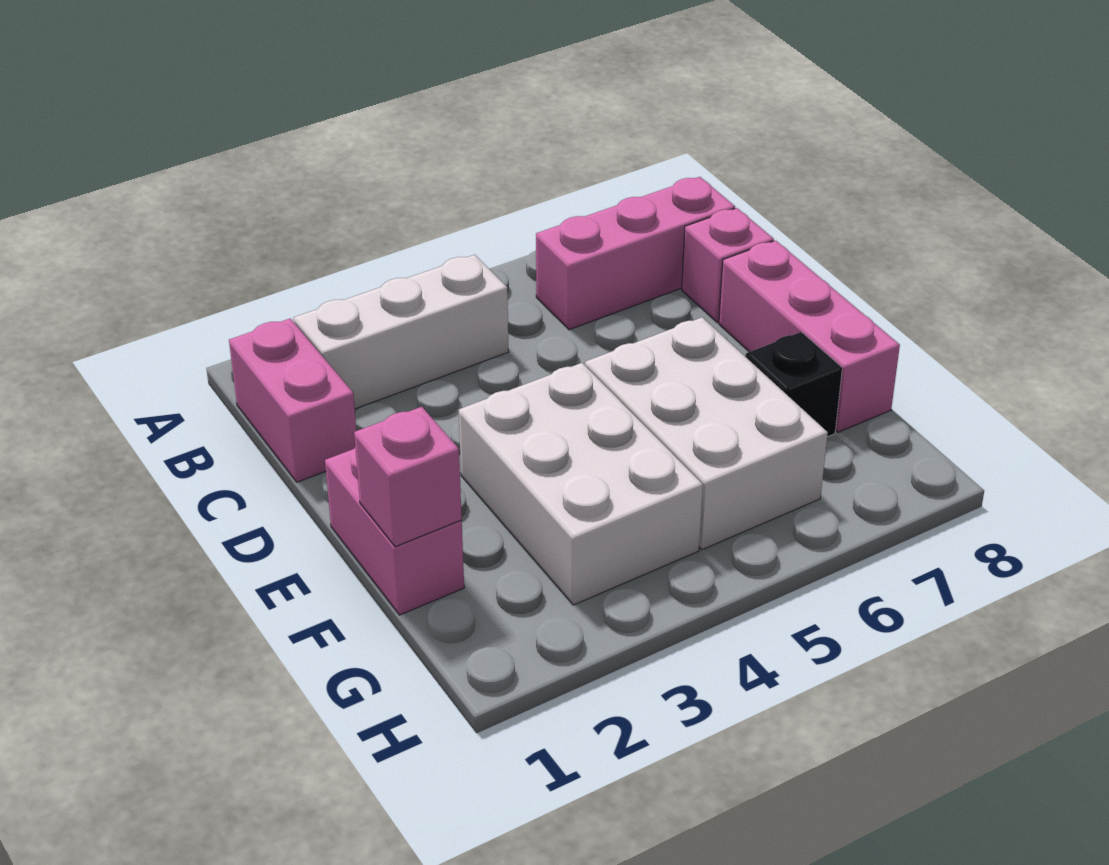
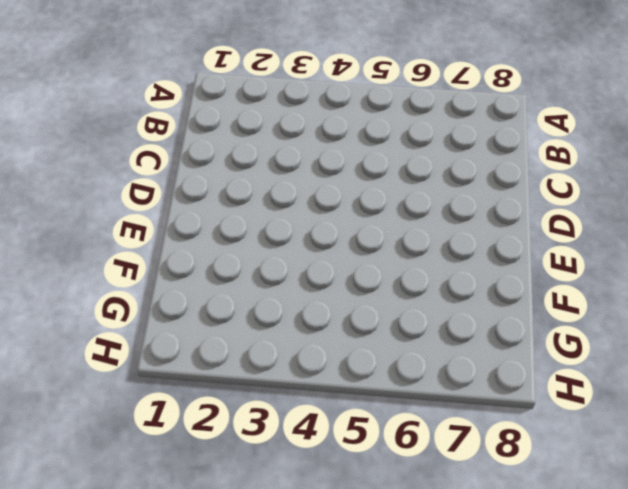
none -> pink 1x2 brick [229,318,356,482]
none -> white 1x3 brick [294,255,509,409]

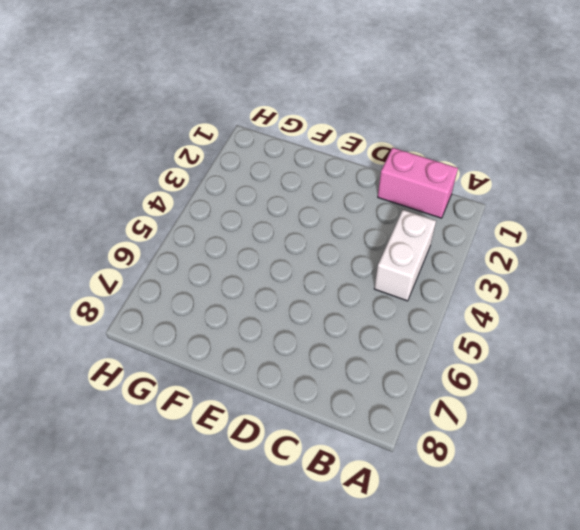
white 1x2 brick [374,210,436,301] -> white 1x3 brick [294,255,509,409]
none -> pink 1x3 brick [536,177,735,330]
none -> pink 1x1 brick [682,208,774,322]

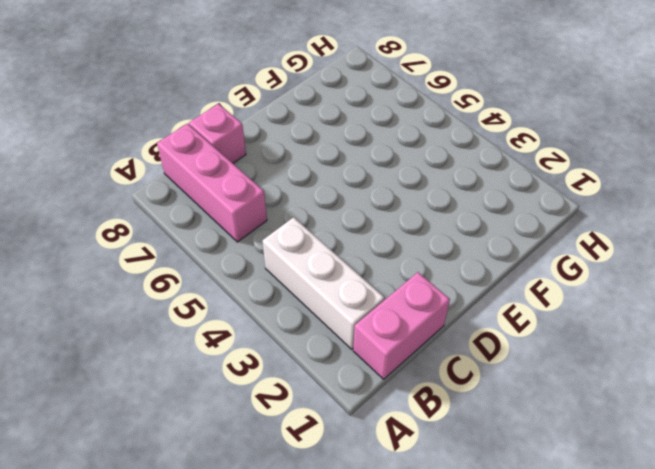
none -> pink 1x3 brick [719,240,900,432]
none -> pink 1x2 brick [325,448,464,615]

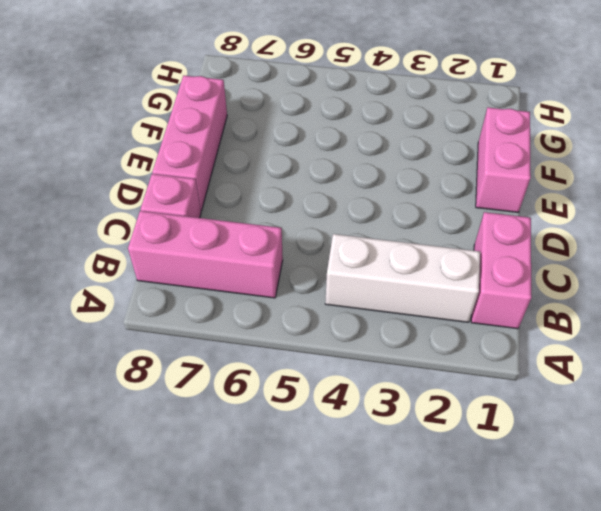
none -> white 2x3 brick [459,363,703,605]
none -> white 2x3 brick [585,317,828,550]

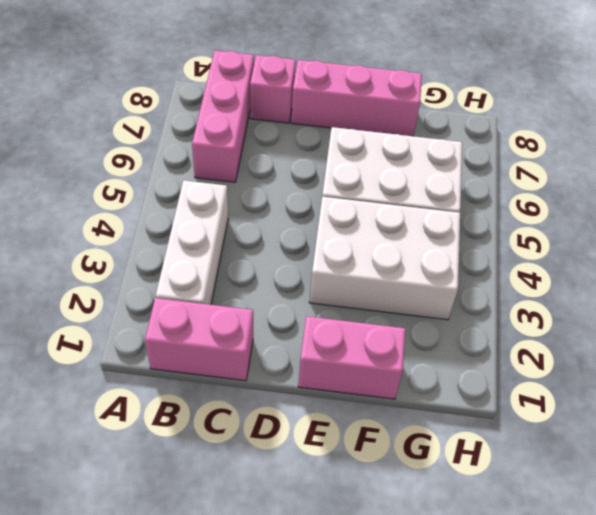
none -> black 1x1 brick [745,332,842,437]
none -> pink 1x1 brick [354,407,462,547]

